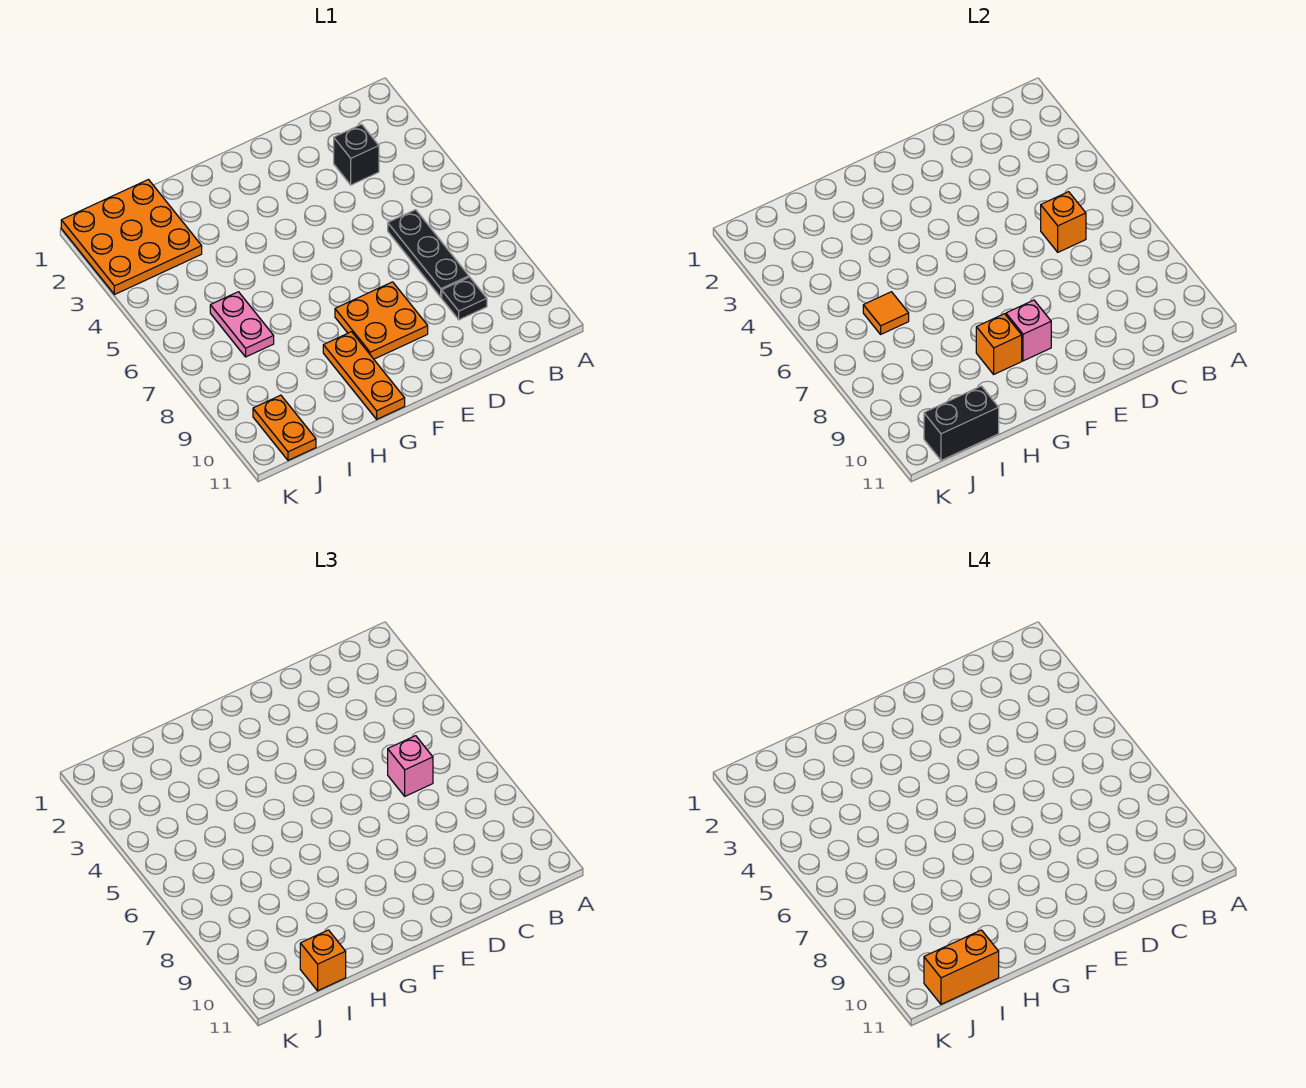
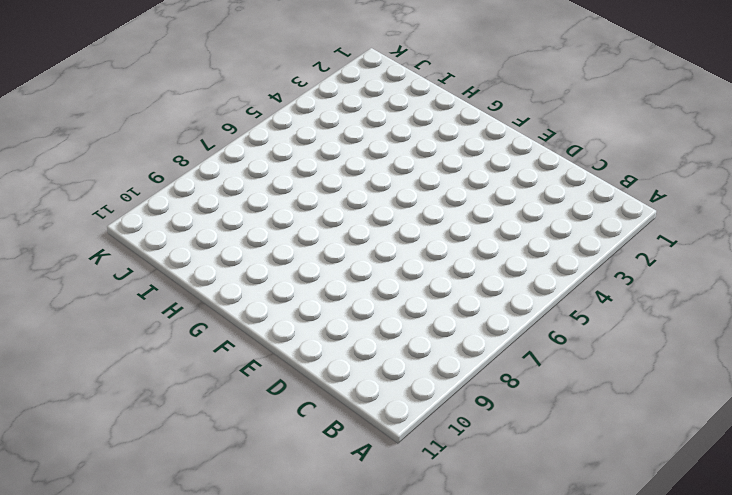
none -> black 1x1 brick [334,124,379,185]
none -> black 1x3 plate [388,210,469,297]
none -> black 1x1 plate [442,277,487,320]

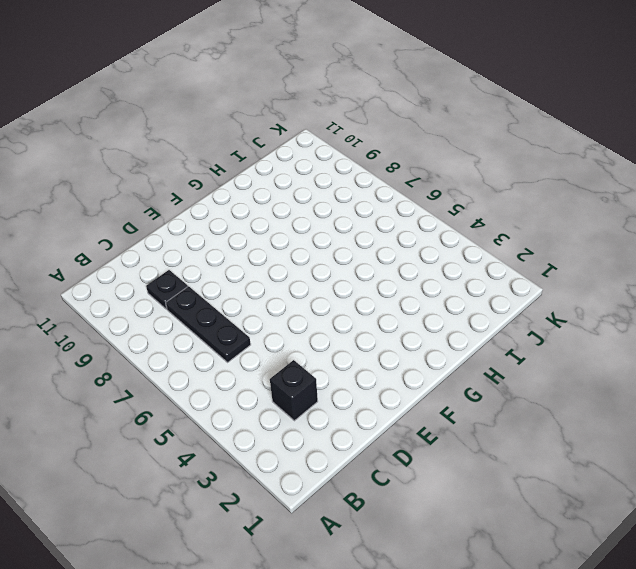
none -> orange 2x2 plate [335,282,428,359]
none -> orange 1x3 plate [323,332,405,419]
none -> orange 3x3 plate [61,180,202,295]

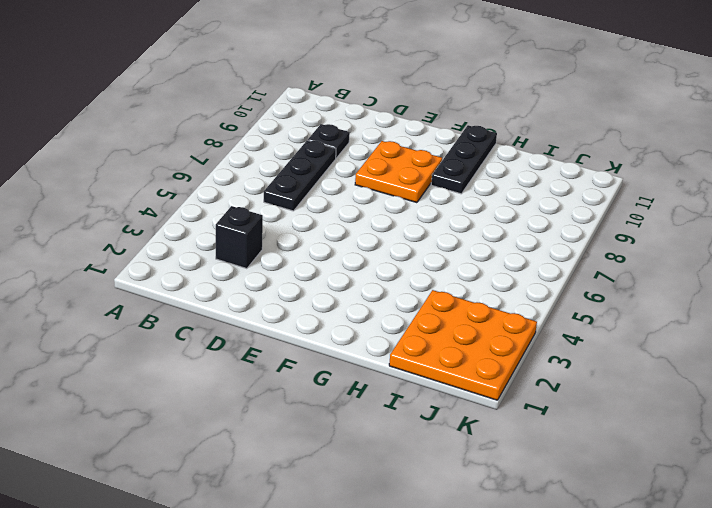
black 1x3 plate [431,125,497,194] -> orange 1x3 plate [323,332,405,419]
none -> pink 1x2 plate [210,292,274,357]
none -> orange 1x2 plate [253,395,316,460]
none -> orange 1x1 brick [1041,192,1086,252]

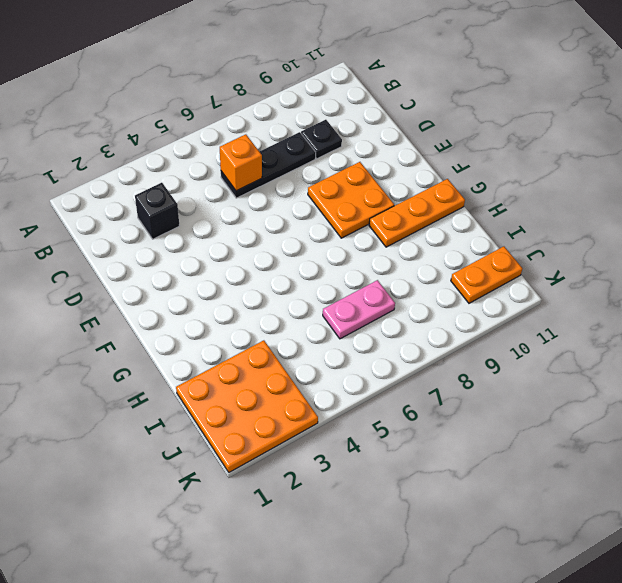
none -> pink 1x1 brick [1006,300,1051,361]
none -> orange 1x1 brick [976,314,1022,374]
none -> orange 1x1 tile [863,292,909,334]

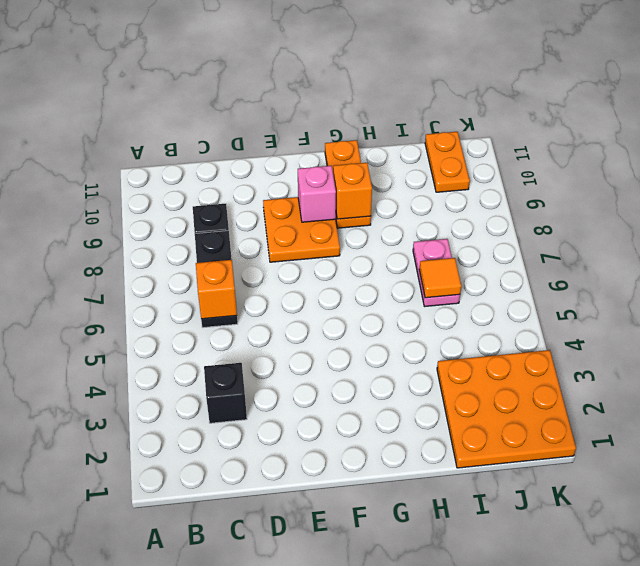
none -> black 1x2 brick [924,386,999,460]
none -> pink 1x1 brick [388,736,433,796]
none -> orange 1x1 brick [300,930,346,991]

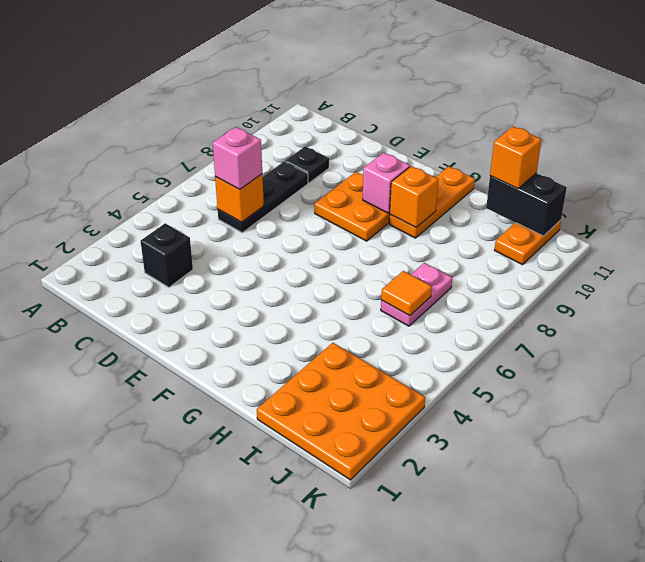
none -> orange 1x2 brick [924,930,999,1004]

